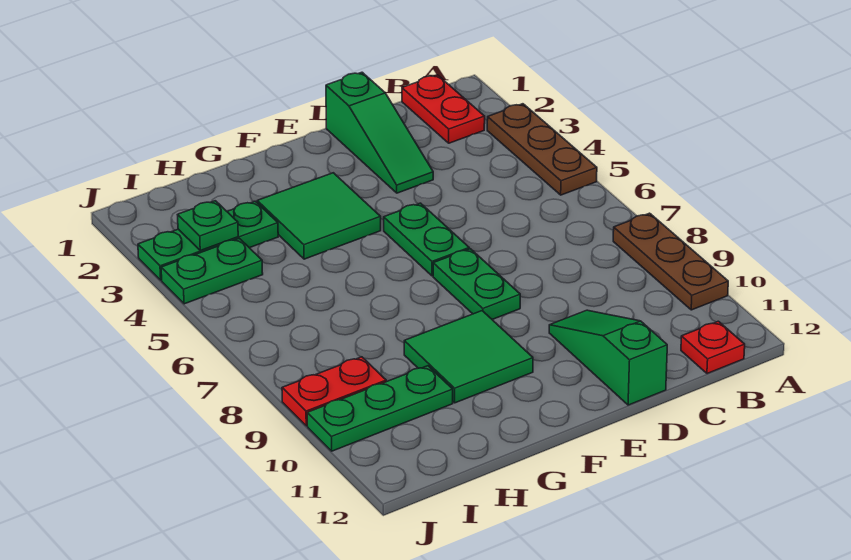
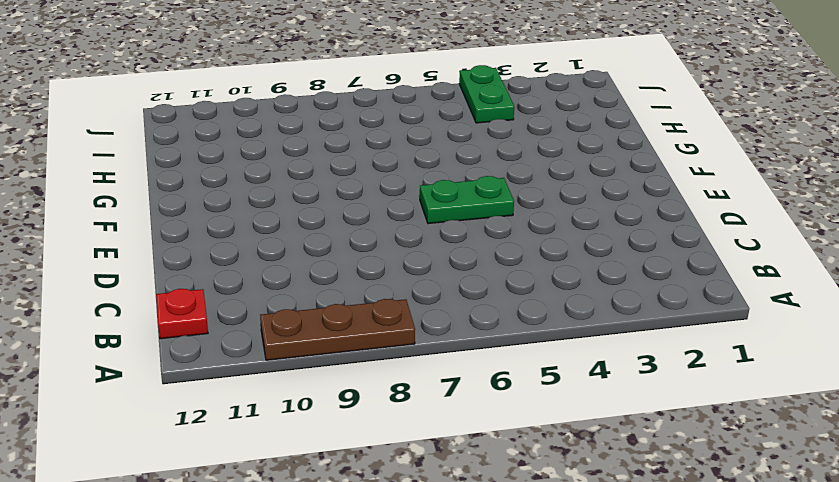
none -> brown 1x3 plate [487,104,597,195]
none -> red 1x2 plate [402,75,485,143]
none -> green 1x3 slope [326,72,433,193]

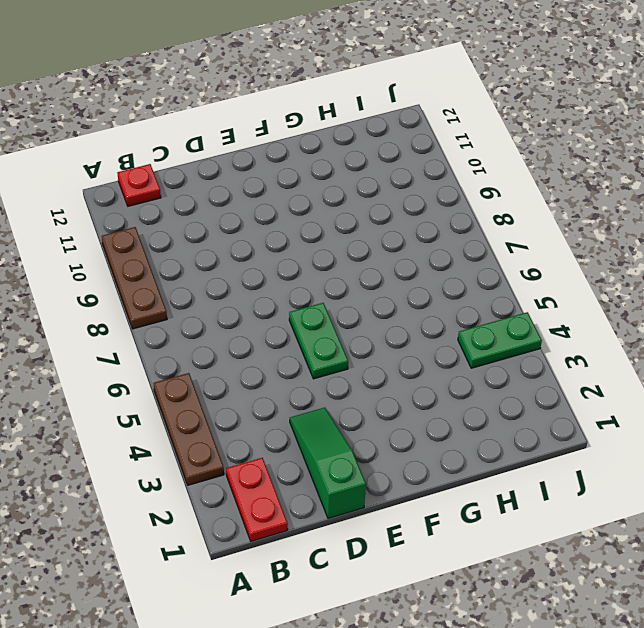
none -> green 1x3 slope [549,310,667,405]
none -> green 1x2 plate [433,249,520,319]
none -> green 2x2 tile [257,173,381,259]

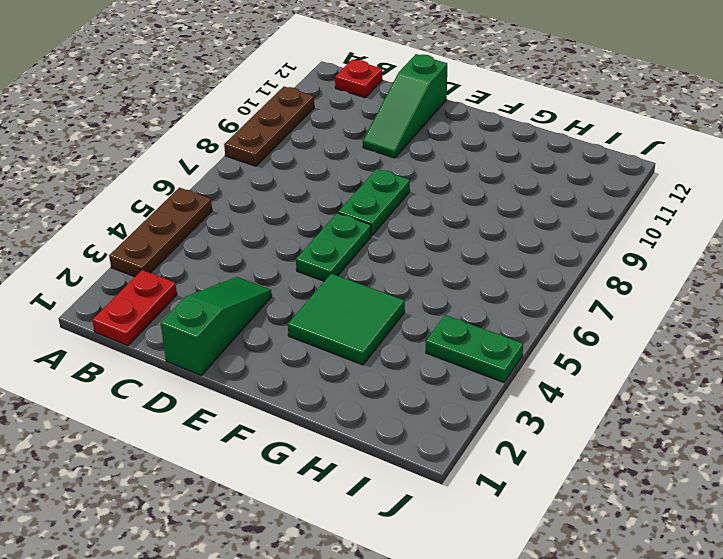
none -> green 2x2 tile [404,311,533,403]
none -> green 1x3 plate [138,201,278,280]
none -> green 1x3 plate [307,366,453,451]

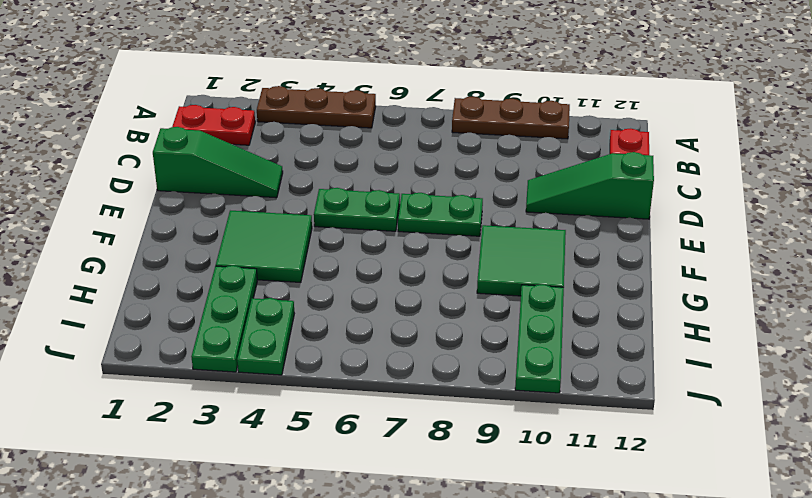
none -> red 1x2 plate [282,357,386,426]
none -> green 1x1 plate [178,201,238,251]

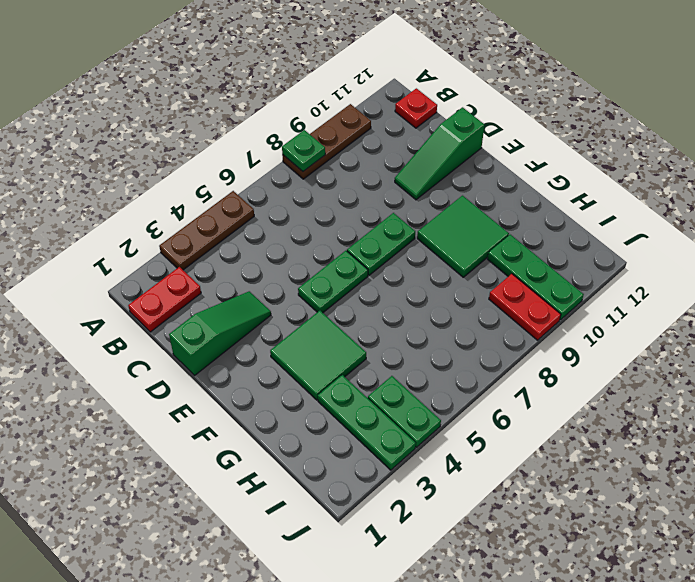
green 1x1 plate [282,130,325,171] -> green 1x1 plate moved to [178,201,238,251]

